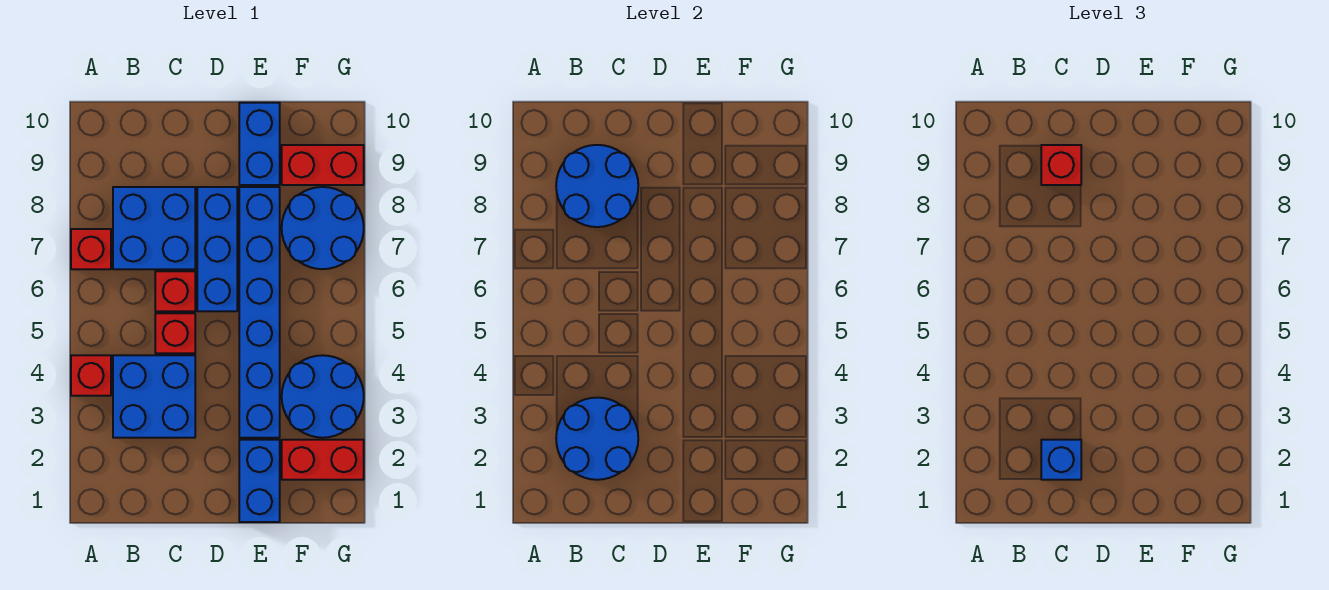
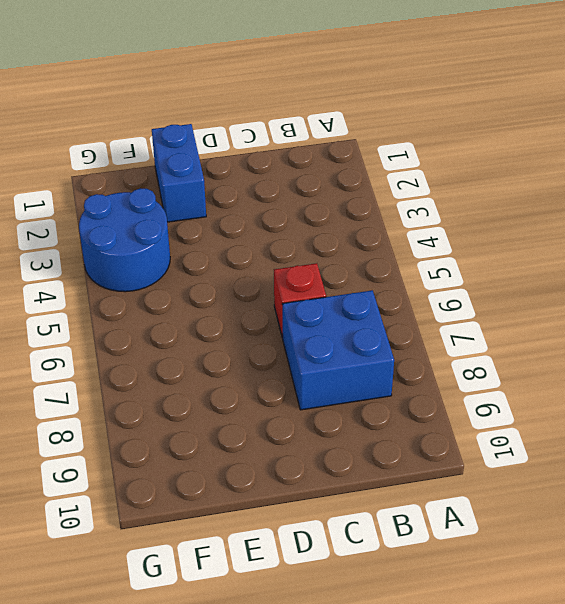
none -> red 1x1 brick [71,355,111,396]
none -> red 1x1 brick [71,229,111,269]
none -> blue 2x2 brick [113,355,195,438]

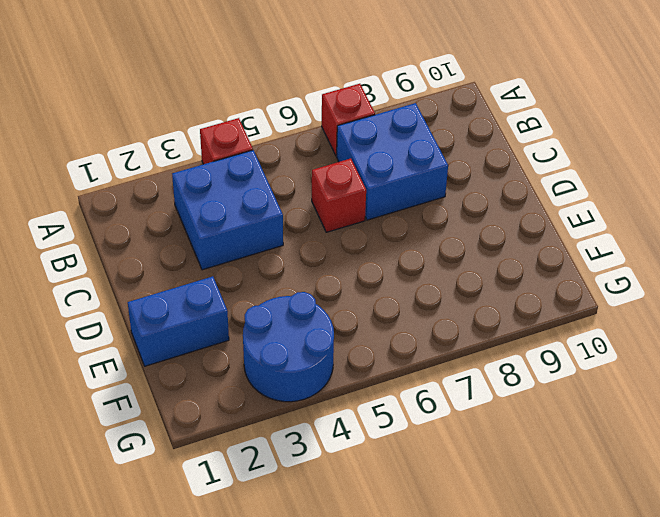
none -> red 1x1 brick [155,313,195,353]
none -> blue 1x3 brick [197,187,237,311]
none -> blue 1x6 brick [239,187,280,438]

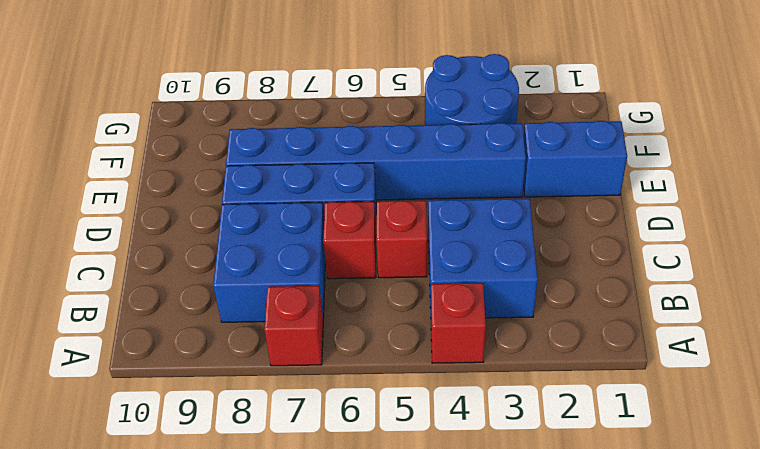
none -> blue 1x2 brick [239,103,280,185]
none -> red 1x2 brick [282,440,364,480]
none -> blue 2x2 round brick [282,187,364,269]

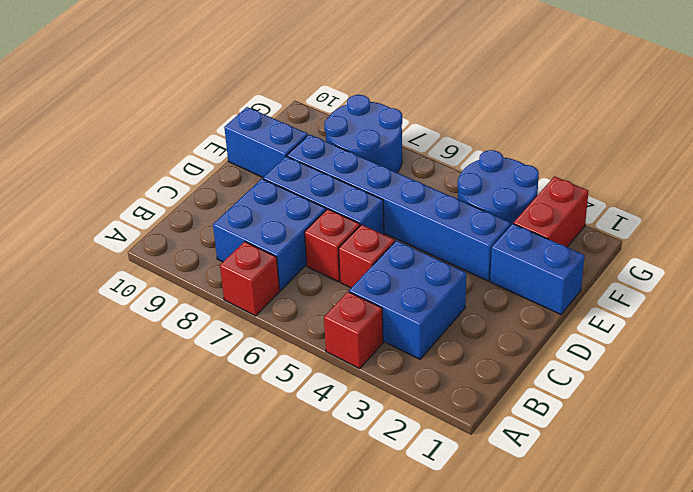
none -> red 1x2 brick [282,145,364,185]
none -> blue 2x2 round brick [556,398,638,480]
none -> blue 2x2 round brick [556,145,638,227]

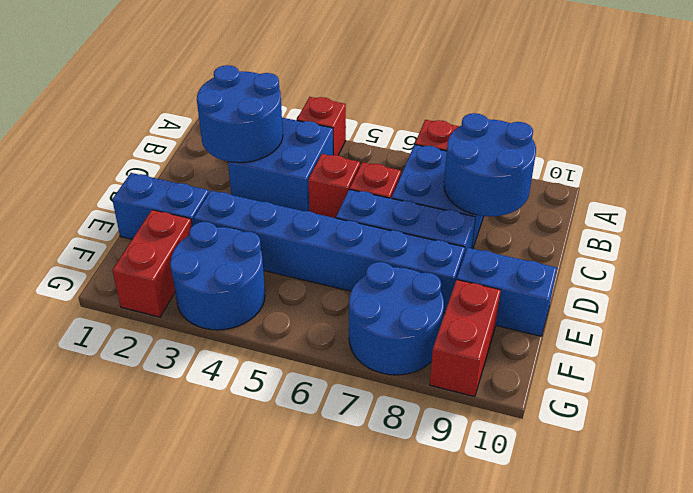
none -> blue 1x1 brick [1041,440,1081,480]
none -> red 1x1 brick [1041,145,1081,185]

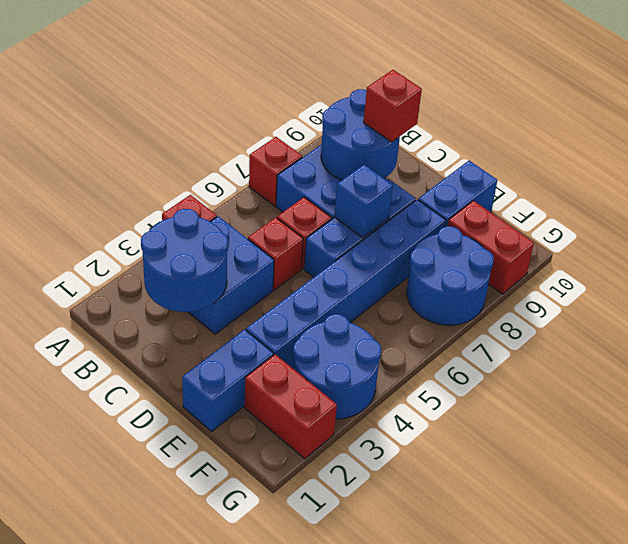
blue 1x1 brick [335,165,393,238] -> blue 1x1 brick moved to [1041,440,1081,480]

